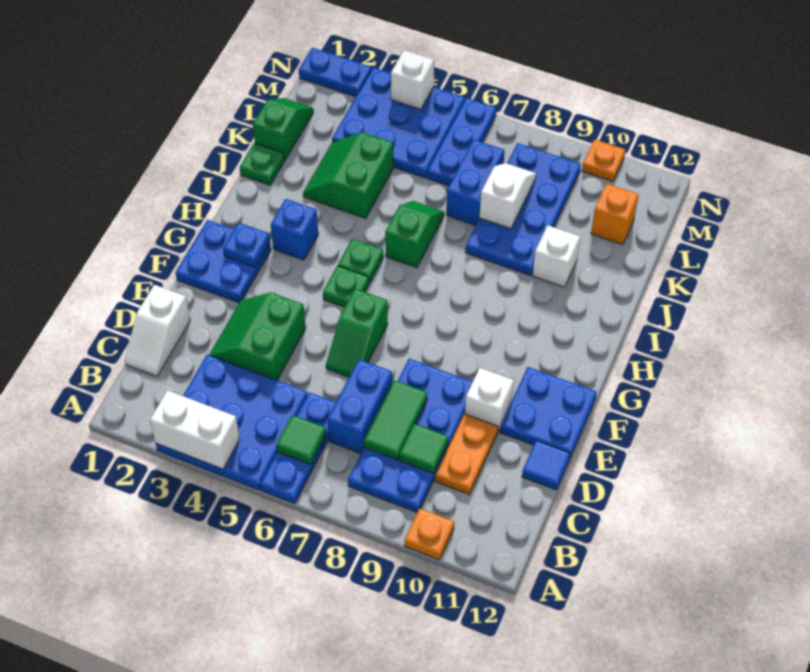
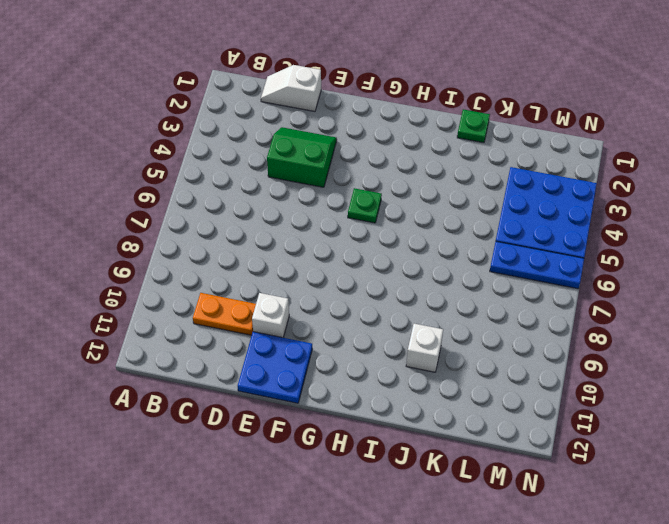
none -> blue 3x3 plate [156,354,308,490]
none -> blue 1x3 plate [260,392,336,504]
none -> orange 1x1 plate [405,508,454,560]
none -> blue 2x4 plate [348,359,473,512]

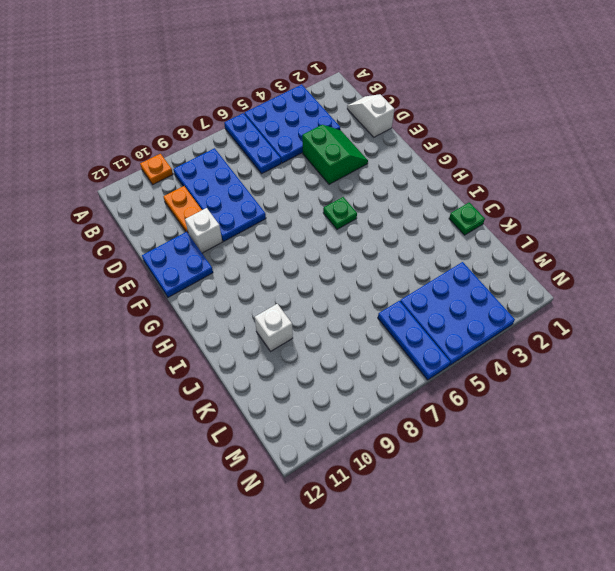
none -> blue 1x2 brick [328,360,392,453]
none -> blue 1x1 tile [522,440,570,490]
none -> green 1x2 slope [326,289,388,377]
none -> blue 2x2 plate [176,220,271,303]

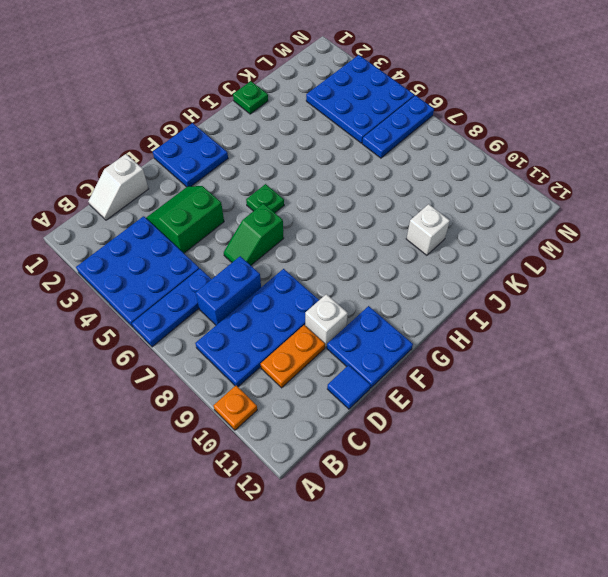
none -> blue 1x1 brick [271,199,318,260]
none -> green 1x1 plate [338,239,384,283]
none -> green 1x2 slope [385,201,444,268]
none -> green 2x2 slope [303,132,393,218]

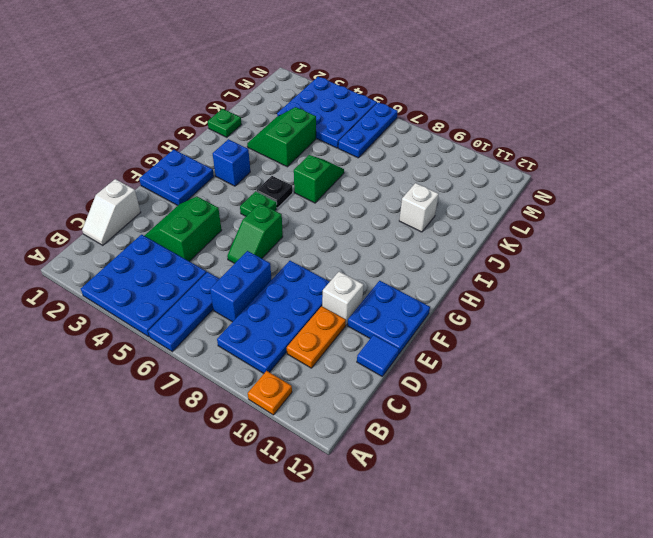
black 1x1 plate [257,176,293,208] -> green 1x1 plate [338,239,384,283]
none -> blue 2x4 plate [466,143,581,275]
none -> green 1x2 slope [253,98,314,160]
none -> blue 1x2 brick [446,140,505,225]
none -> orange 1x1 brick [591,184,639,245]

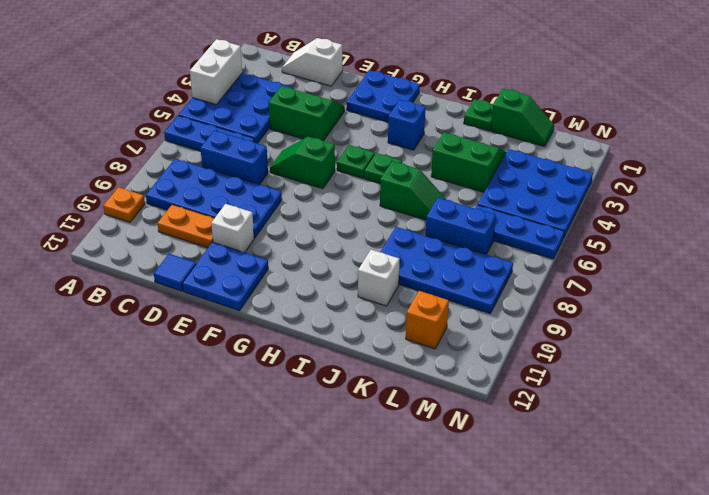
none -> blue 1x2 plate [299,48,372,97]
none -> orange 1x1 plate [582,139,625,182]
none -> green 1x1 tile [276,415,326,464]
none -> green 1x2 tile [364,380,427,460]

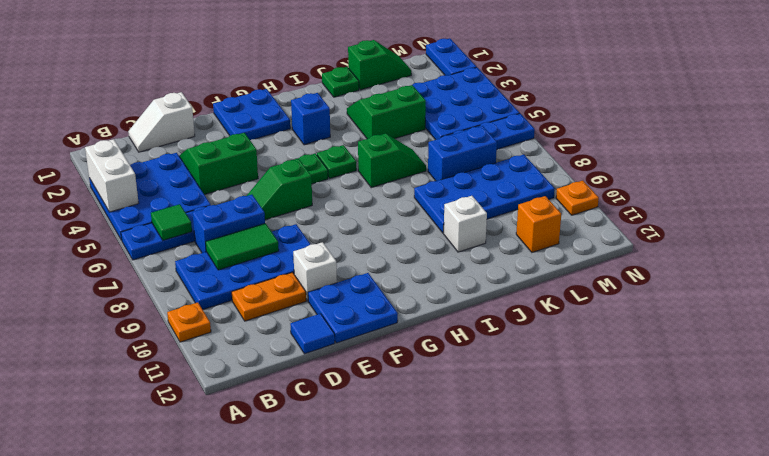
none -> green 1x1 tile [399,424,448,473]
none -> blue 1x1 plate [223,223,270,267]
none -> white 1x2 slope [479,163,536,229]
none -> white 1x1 brick [391,50,434,109]

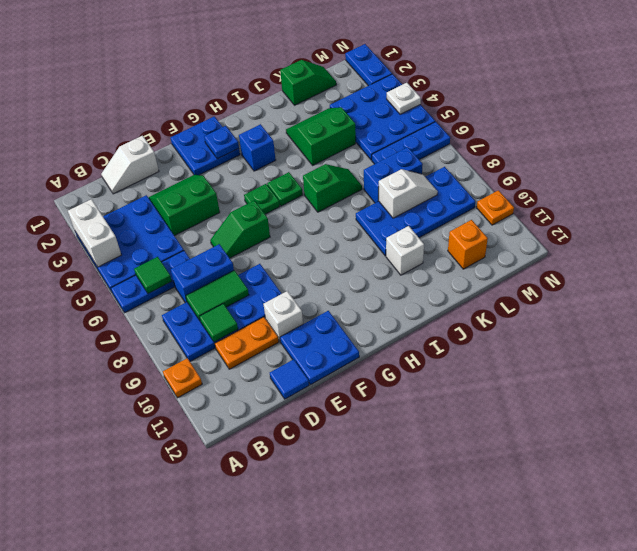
white 1x1 plate [387,83,421,114] -> white 1x1 brick [391,50,434,109]
none -> green 1x1 plate [240,143,285,185]

